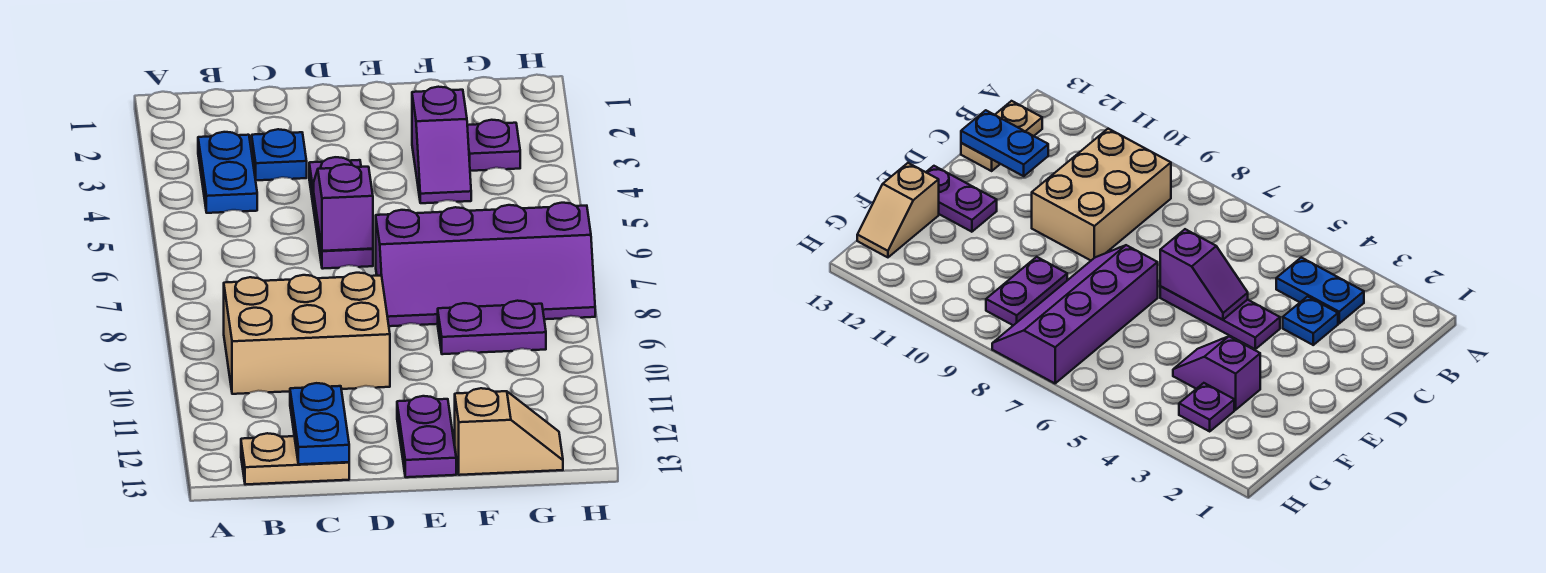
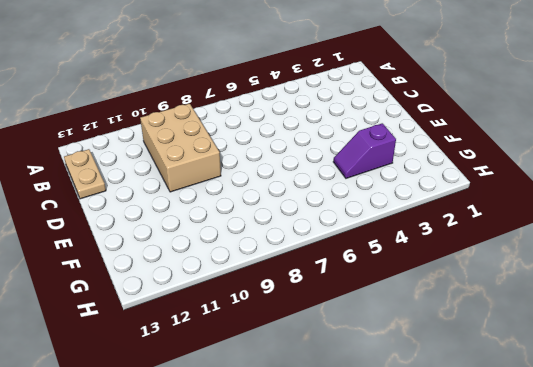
none -> blue 1x2 plate [198,132,257,213]
none -> blue 1x1 plate [252,129,307,180]
none -> purple 1x3 plate [309,157,373,269]

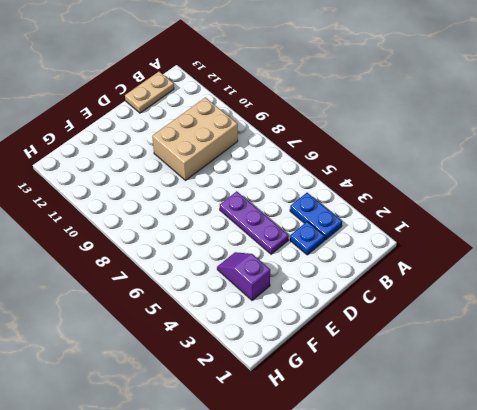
none -> purple 2x4 slope [376,203,595,326]
none -> purple 1x2 plate [397,396,456,477]
none -> purple 1x2 plate [438,301,546,354]

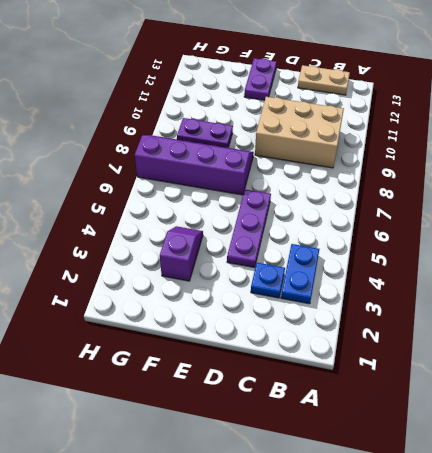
none -> tan 1x2 slope [455,388,563,475]
none -> purple 1x1 plate [467,120,520,171]
none -> blue 1x2 plate [290,383,349,464]

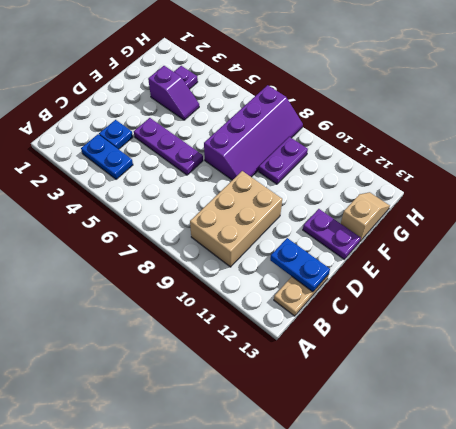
none -> purple 1x2 slope [314,164,373,251]

